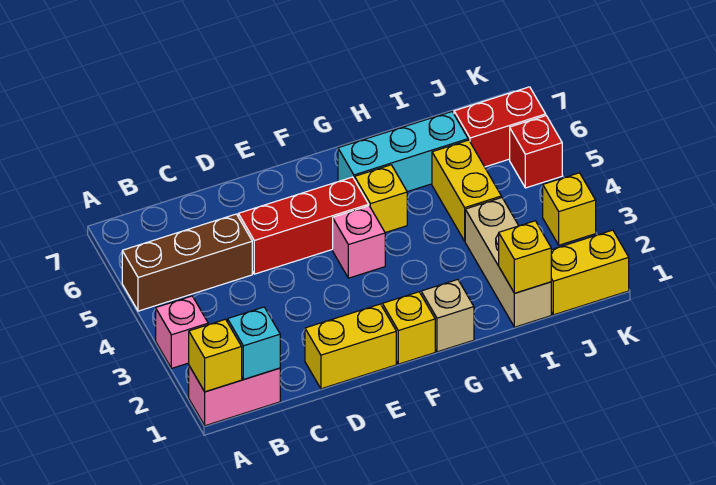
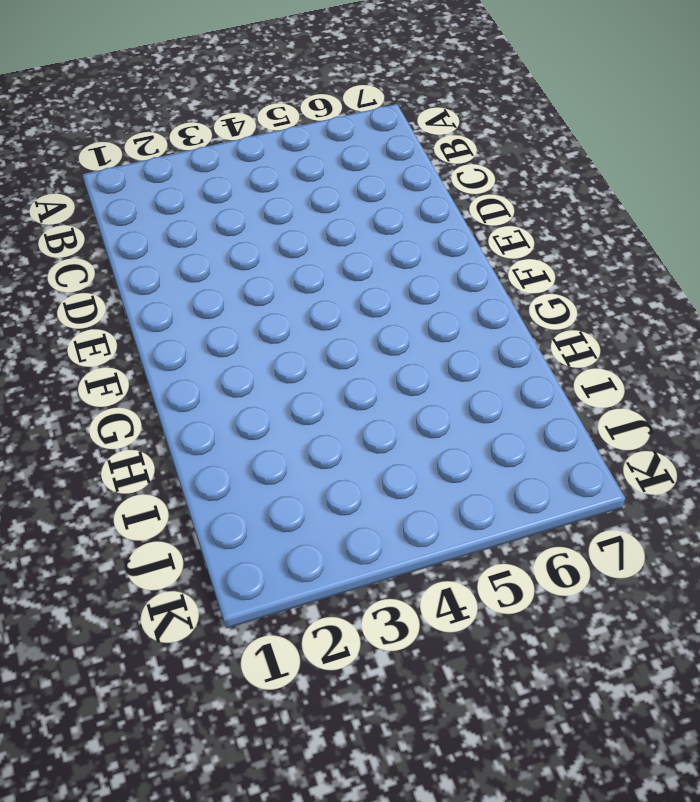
none -> pink 1x2 brick [189,366,280,426]
none -> pink 1x1 brick [156,296,208,368]
none -> brown 1x3 brick [122,214,252,311]

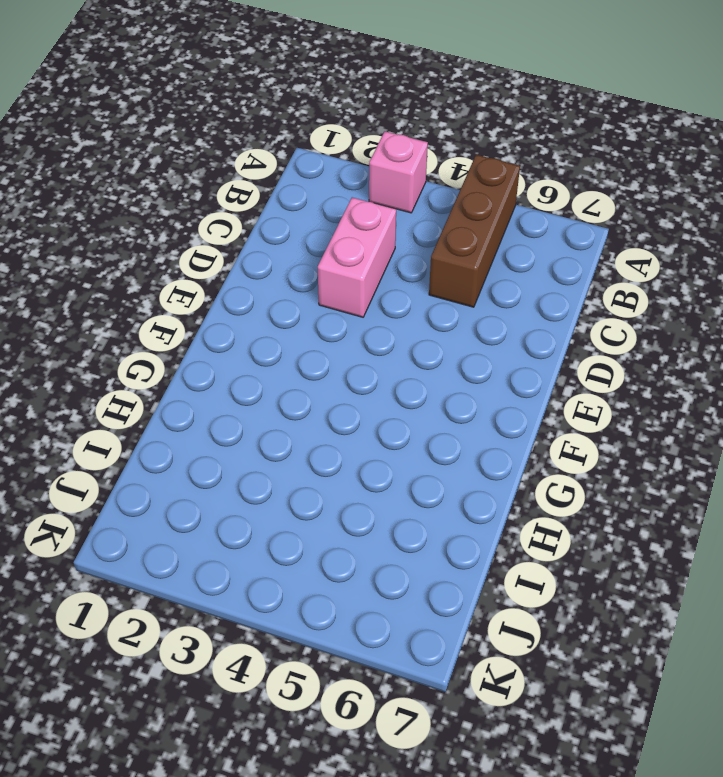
pink 1x2 brick [318,197,396,317] -> pink 1x2 brick moved to [189,366,280,426]
none -> yellow 1x2 brick [305,304,396,389]
none -> red 1x3 brick [238,177,369,274]
none -> yellow 1x1 brick [382,292,435,364]

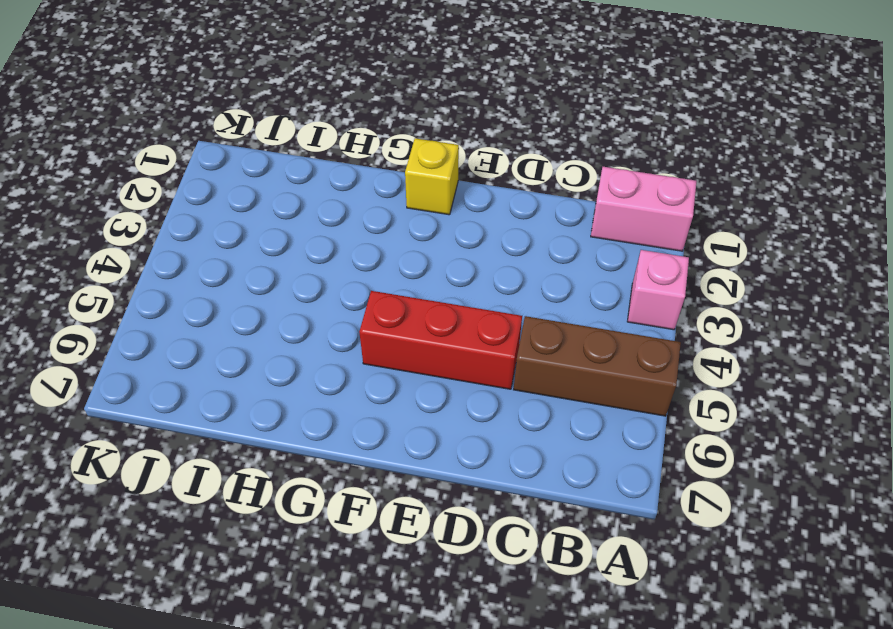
none -> yellow 1x2 brick [305,304,396,389]
none -> pink 1x1 brick [333,206,385,278]
none -> tan 1x1 brick [421,280,474,352]

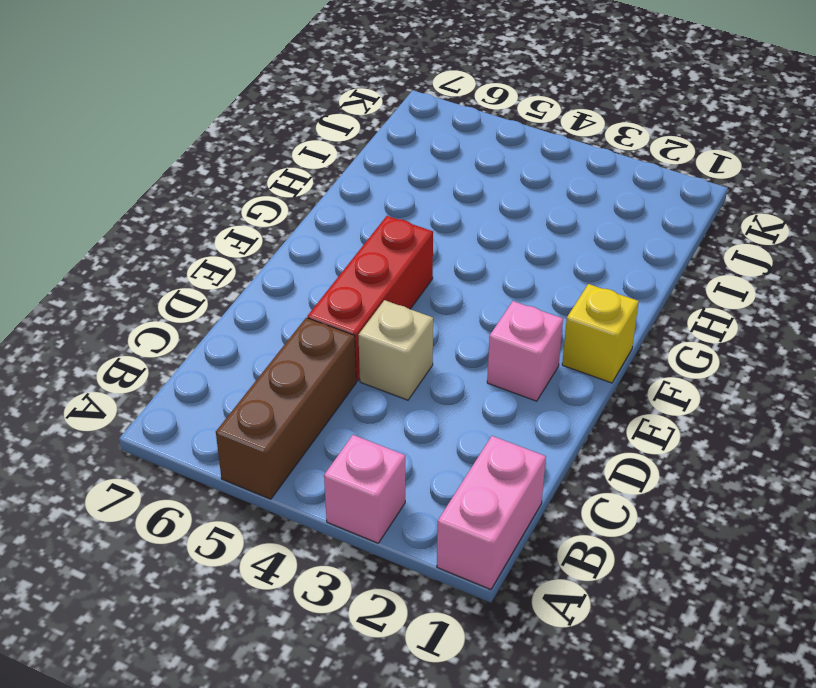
tan 1x1 brick [358,300,433,400] -> tan 1x1 brick moved to [421,280,474,352]
pink 1x1 brick [487,301,563,401] -> pink 1x1 brick moved to [333,206,385,278]
none -> yellow 1x2 brick [305,304,396,389]
none -> yellow 1x1 brick [355,165,407,233]
none -> cyan 1x3 brick [338,112,468,192]

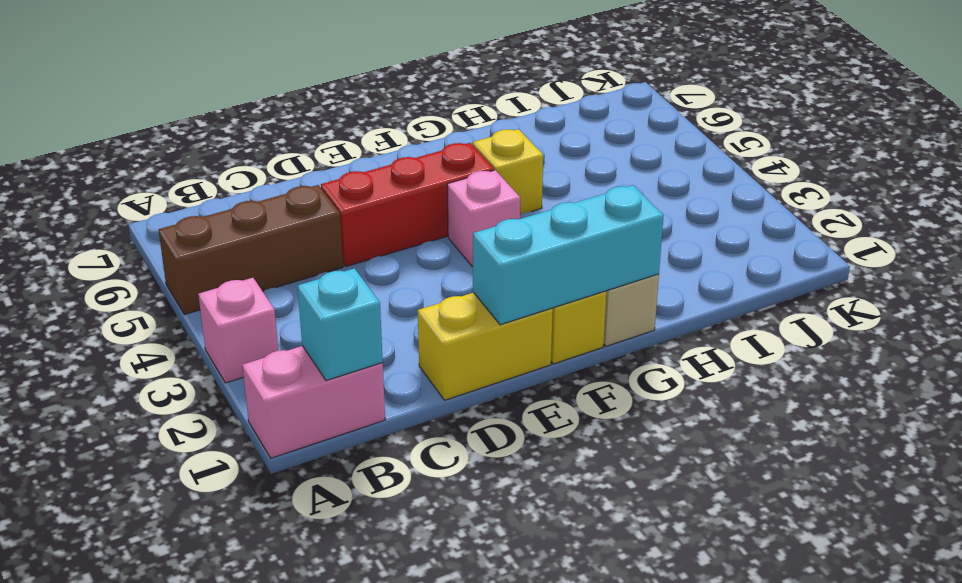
cyan 1x3 brick [473,185,664,325] -> cyan 1x3 brick moved to [338,112,468,192]
none -> tan 1x3 brick [465,197,551,327]
none -> yellow 1x2 brick [432,140,501,241]
none -> yellow 1x2 brick [551,230,629,315]

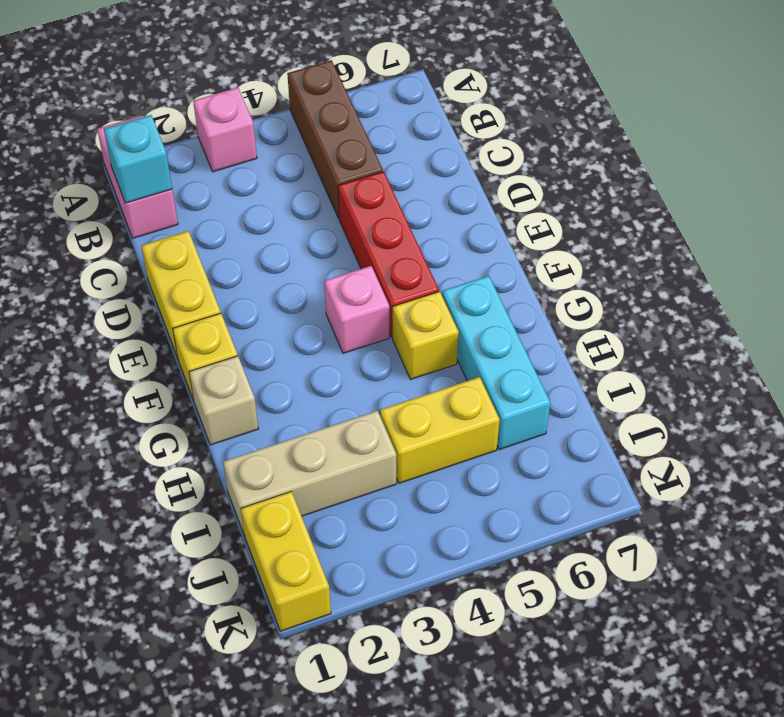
none -> red 1x2 brick [454,87,546,167]
none -> yellow 1x1 brick [543,173,596,245]
none -> red 1x1 brick [510,116,562,188]

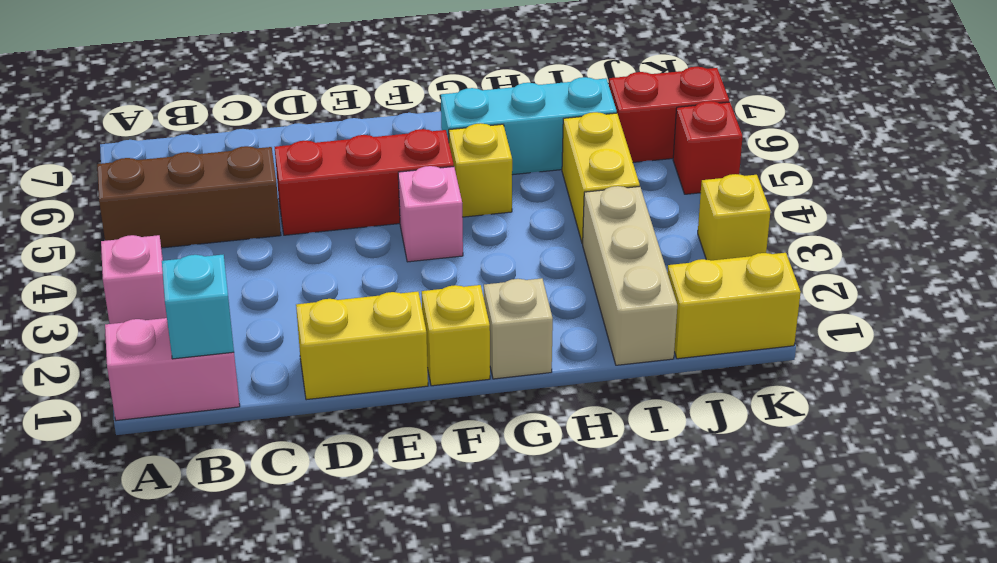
none -> yellow 1x1 brick [189,319,242,392]
none -> yellow 1x1 brick [499,221,551,293]

